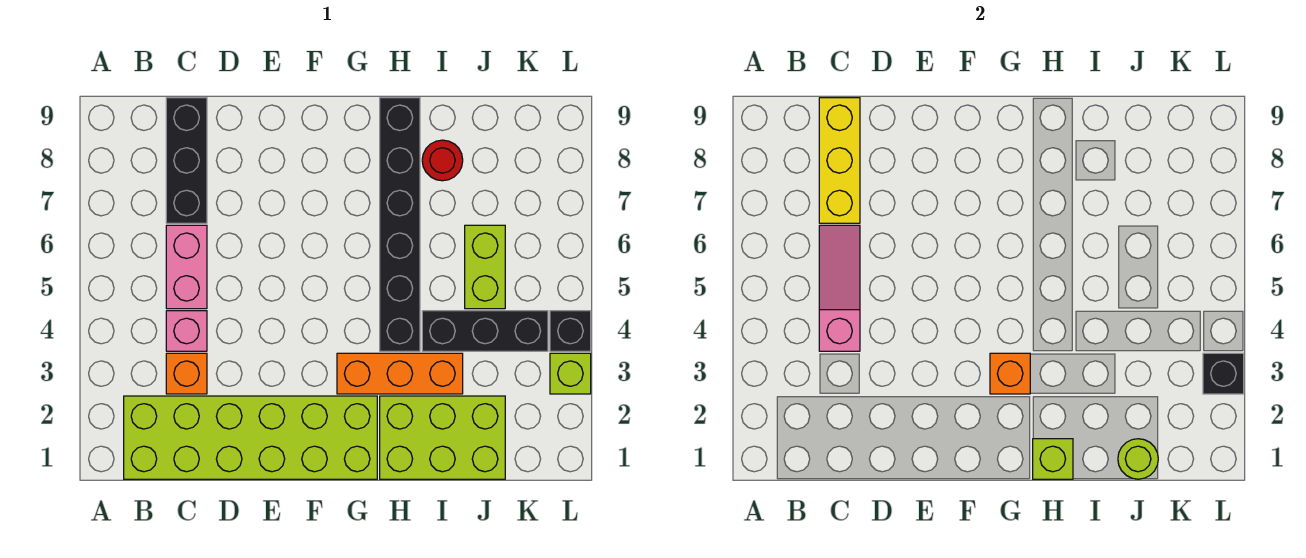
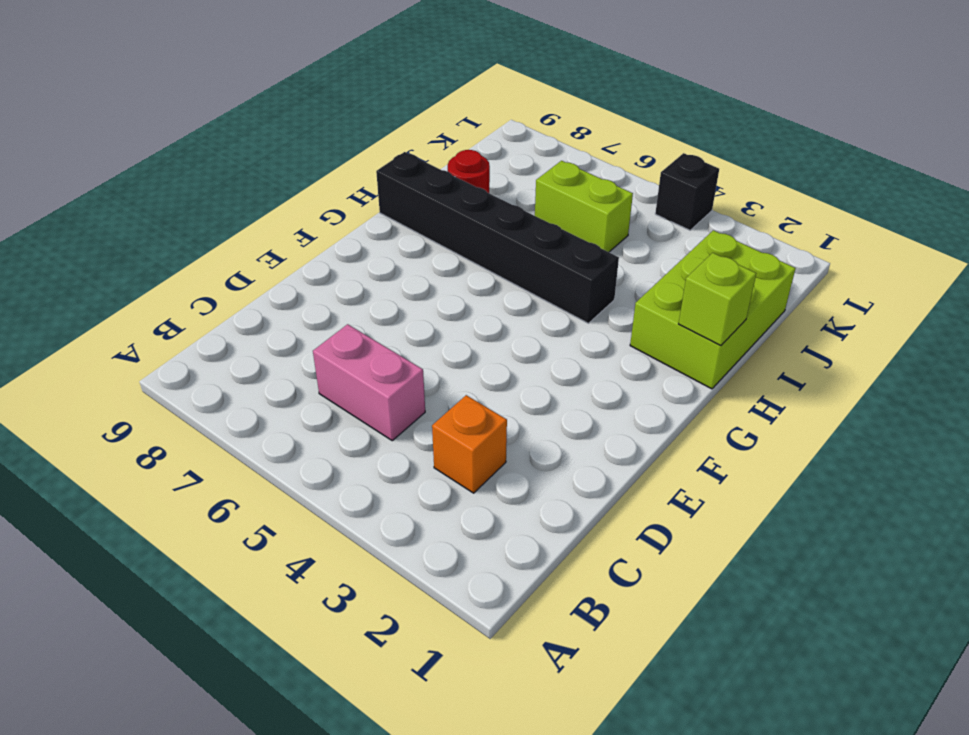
none -> lime 2x6 brick [124,396,377,479]
none -> pink 1x1 brick [166,311,207,351]
none -> black 1x3 brick [166,98,207,223]

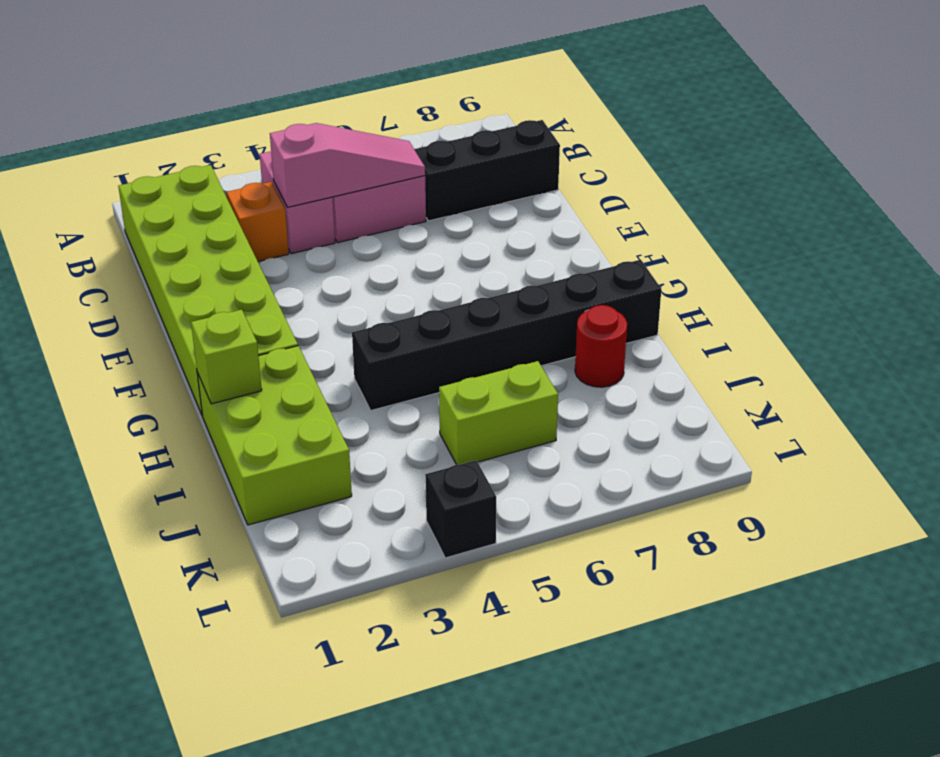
pink 1x2 brick [260,151,335,254] -> pink 1x1 brick [166,311,207,351]
none -> orange 1x3 brick [337,353,463,394]
none -> black 1x3 brick [422,311,548,351]
none -> lime 1x1 brick [550,353,591,394]

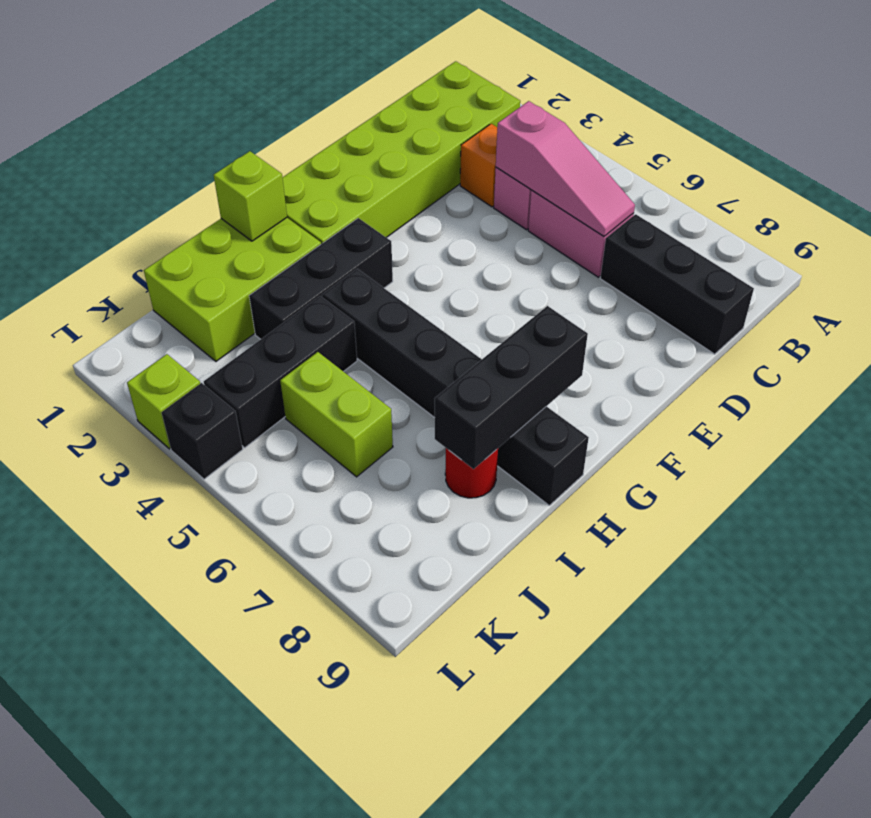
black 1x3 brick [249,218,393,339] -> orange 1x3 brick [337,353,463,394]
black 1x3 brick [435,306,588,469] -> none
none -> yellow 1x3 brick [819,98,860,223]
none -> orange 1x1 brick [990,353,1030,394]
none -> lime 1x1 round brick [1118,439,1158,479]

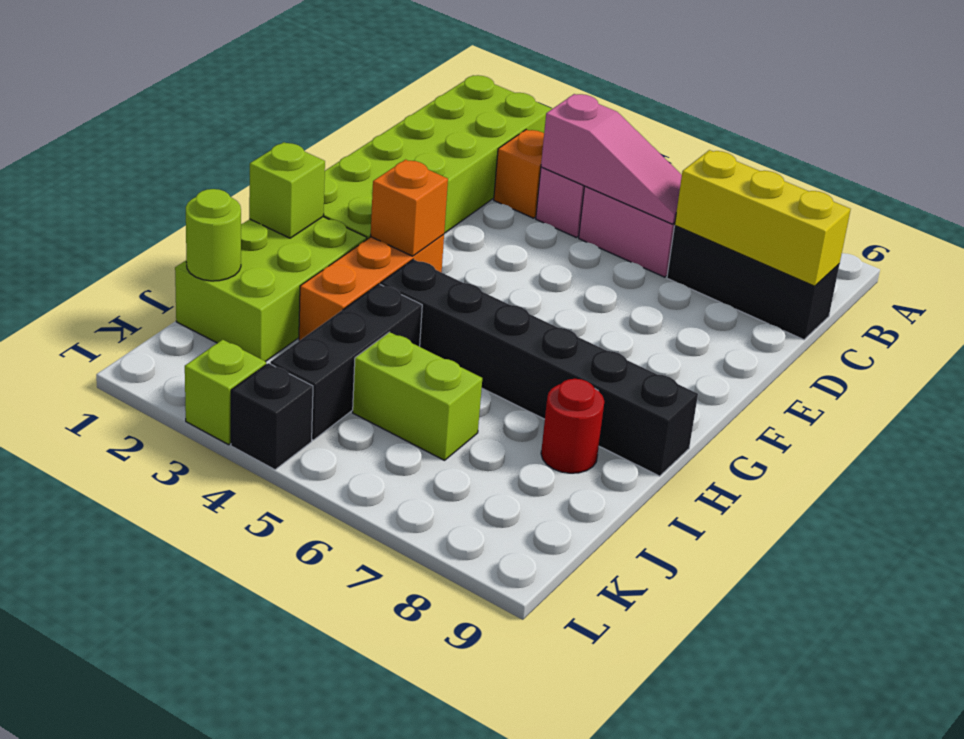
none -> black 1x1 brick [1203,353,1244,394]

